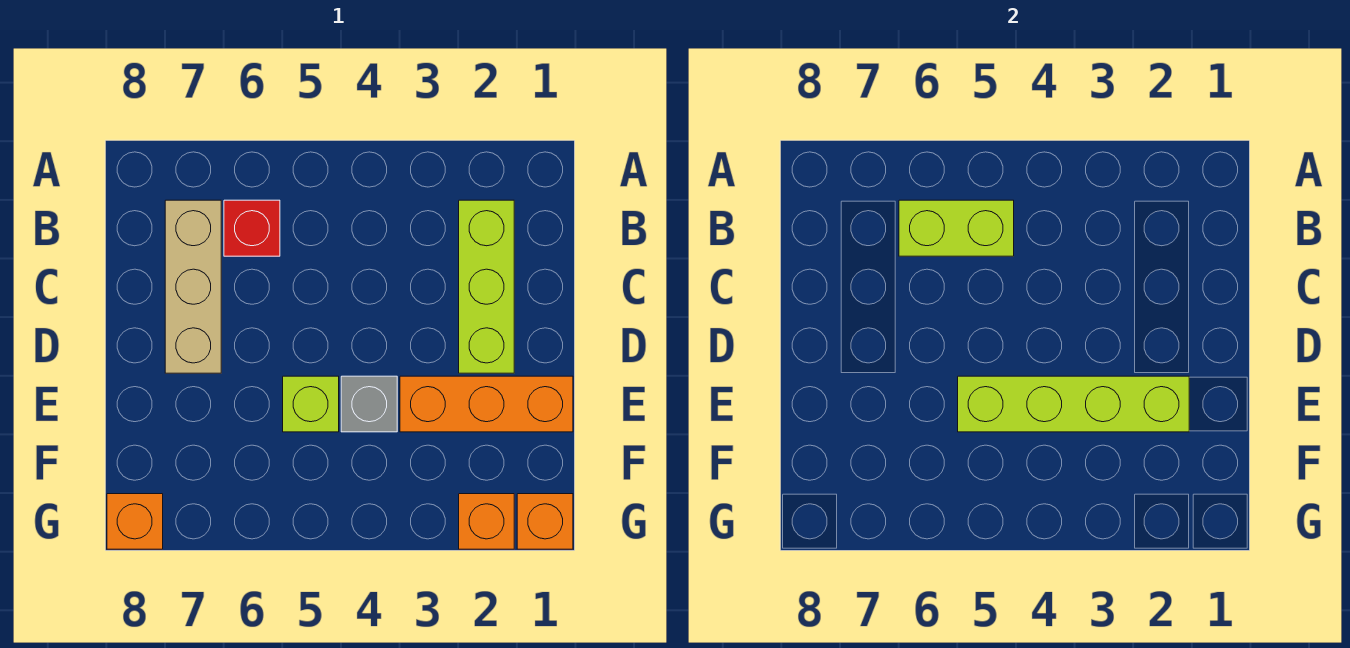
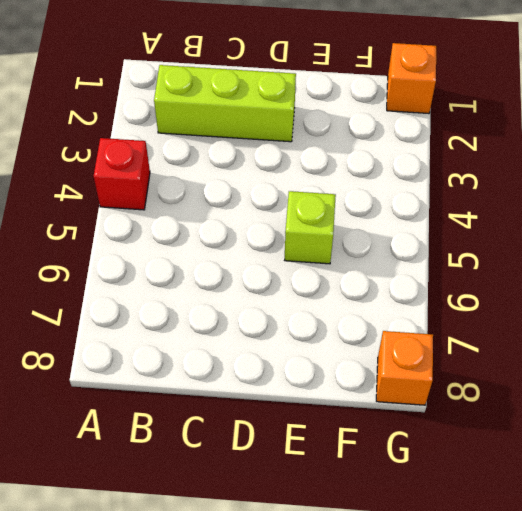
red 1x1 brick [94,138,150,210] -> red 1x1 brick moved to [224,200,280,256]
none -> tan 1x3 brick [165,200,221,373]
none -> orange 1x3 brick [400,376,573,432]

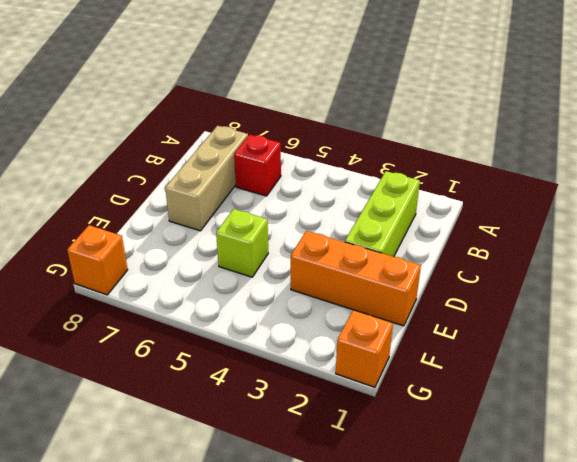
none -> grey 1x1 brick [341,376,397,432]
none -> orange 1x1 brick [459,494,514,549]

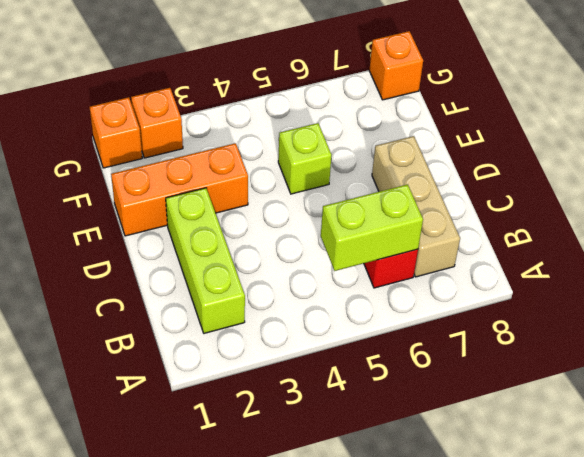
none -> grey 1x1 brick [341,376,397,432]
none -> lime 1x4 brick [958,376,1189,432]

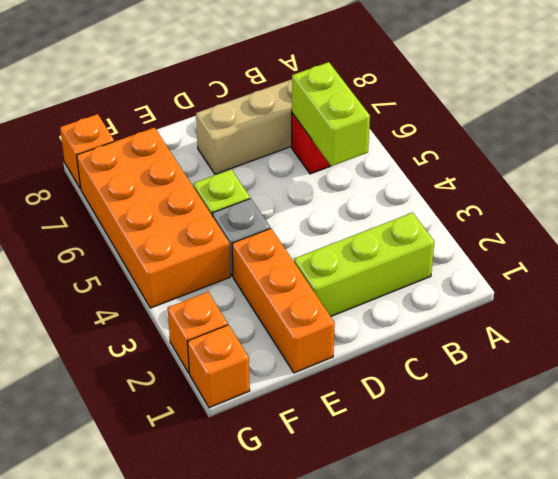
orange 2x4 brick [77,128,230,308] -> none
none -> lime 1x4 brick [958,376,1189,432]

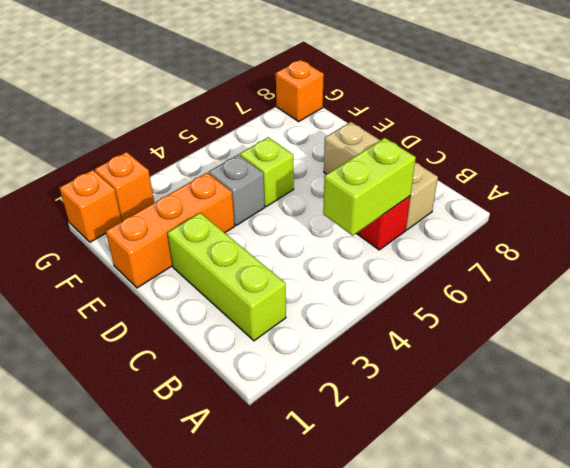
none -> lime 1x4 brick [958,376,1189,432]

